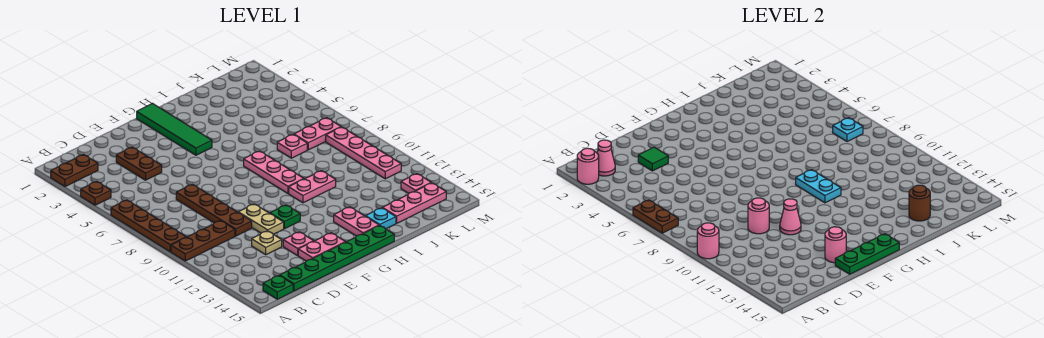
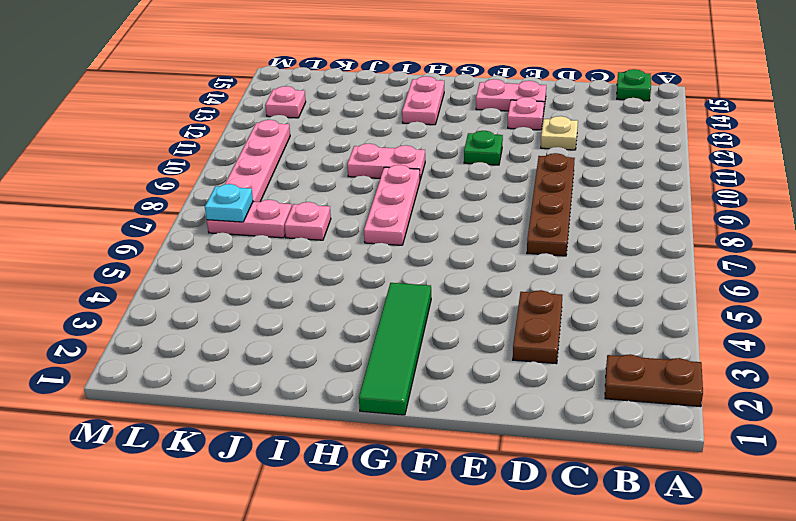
none -> brown 1x1 plate [81,181,111,205]
none -> brown 1x4 plate [111,200,186,252]
none -> brown 1x3 plate [171,221,235,261]
none -> green 1x6 plate [280,226,394,291]

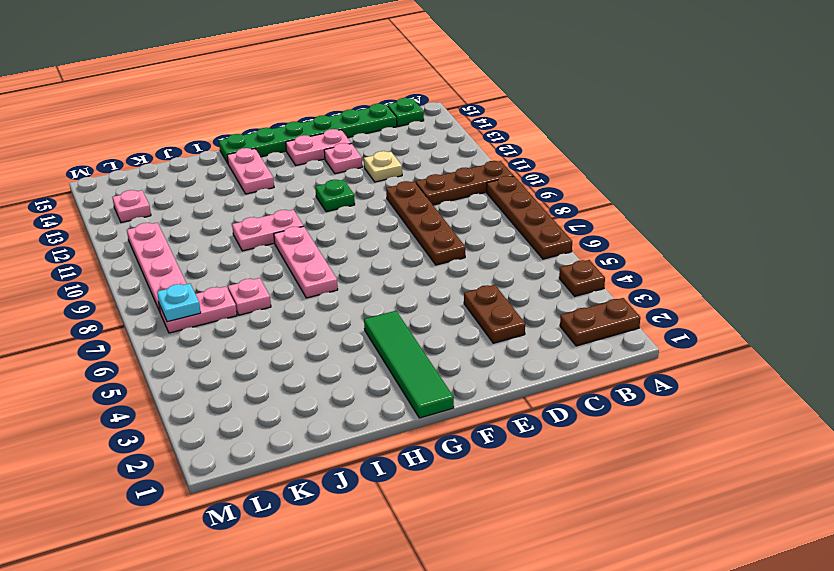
none -> tan 1x2 plate [238,204,284,234]
none -> cyan 1x1 plate [366,208,396,229]
none -> pink 1x3 plate [383,183,446,223]
none -> pink 1x1 round brick [577,148,599,184]

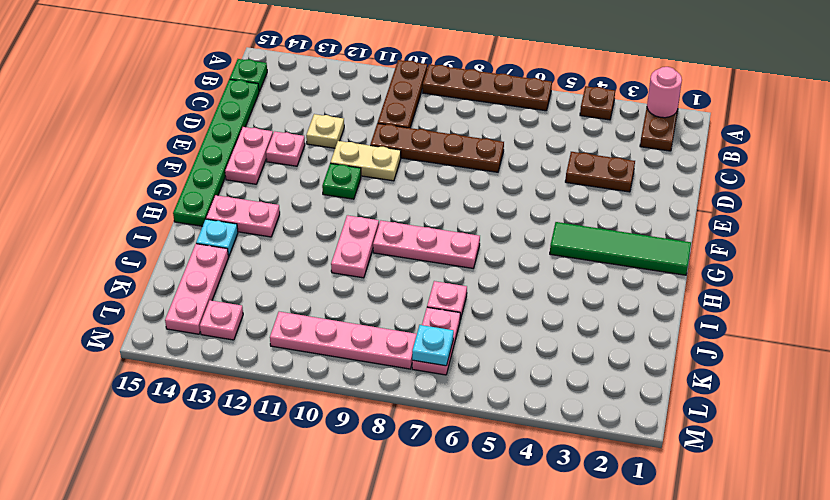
none -> brown 1x2 plate [633,200,678,233]
none -> pink 1x1 round brick [697,223,719,259]
none -> pink 1x1 cone [597,140,615,176]
none -> green 1x1 tile [638,147,668,171]

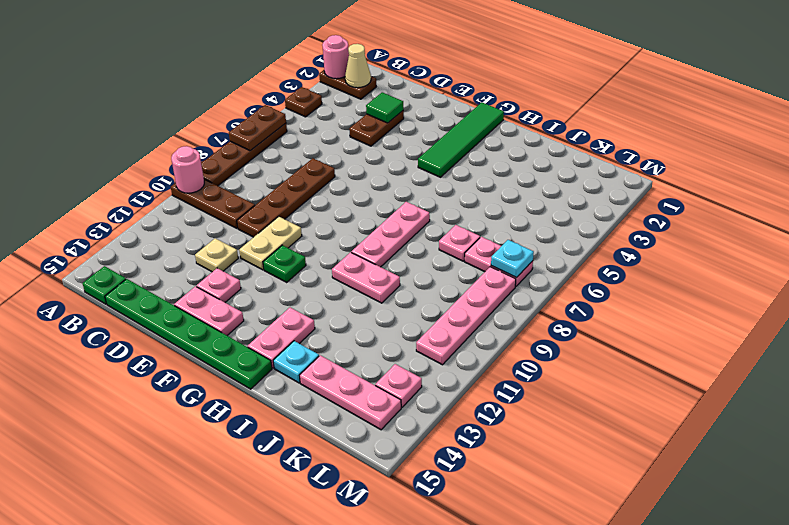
tan 1x1 cone [345,44,371,88] -> pink 1x1 cone [597,140,615,176]
none -> pink 1x1 round brick [748,198,769,234]
none -> pink 1x1 cone [780,199,801,235]
none -> pink 1x1 round brick [825,227,846,263]
none -> green 1x3 plate [835,234,899,274]

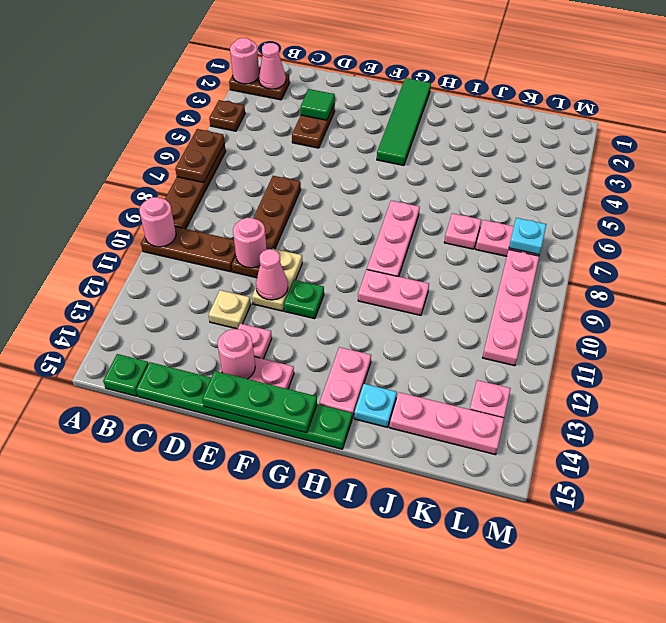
none -> cyan 1x2 plate [796,170,841,203]
none -> brown 1x1 round brick [909,185,930,221]

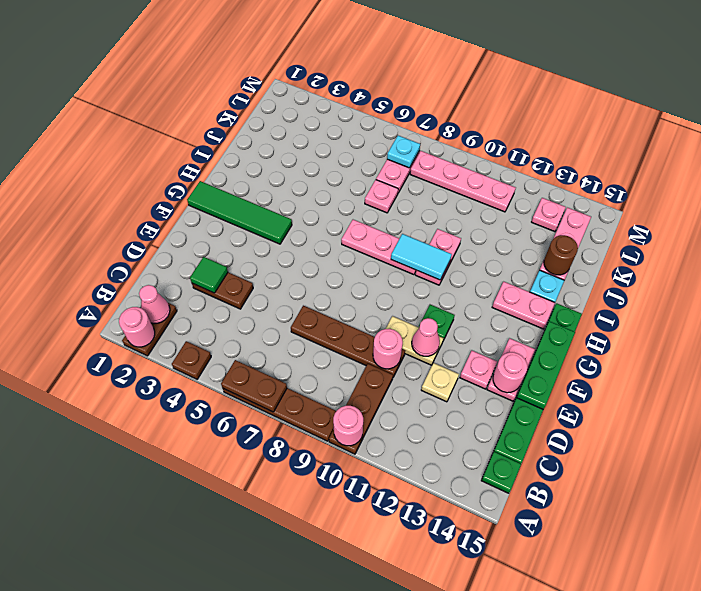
cyan 1x2 tile [391,234,452,280] -> cyan 1x2 plate [796,170,841,203]

